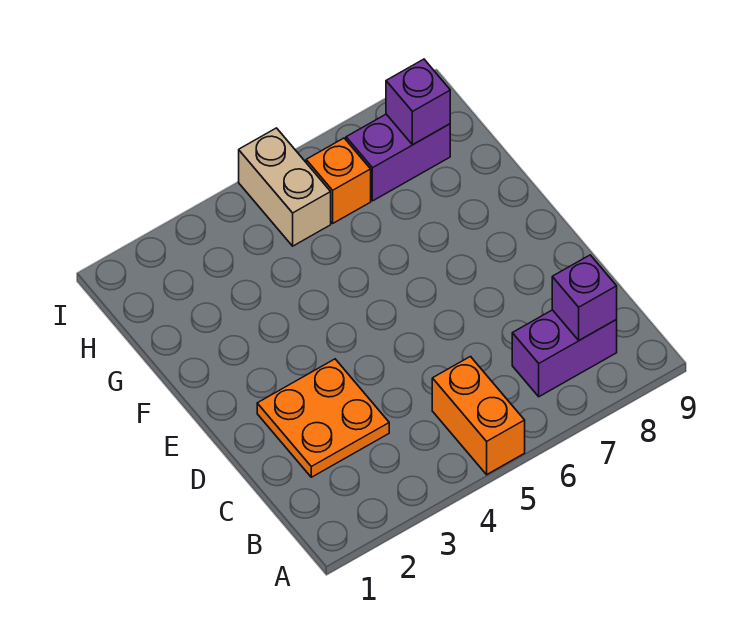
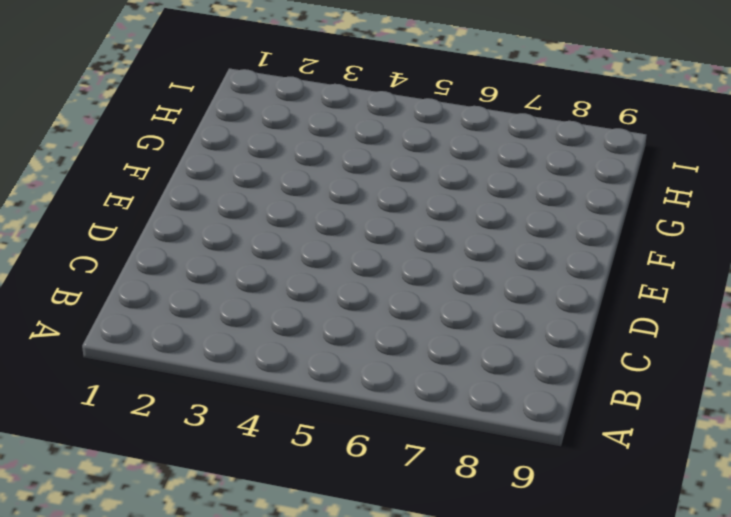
none -> orange 1x2 brick [432,357,525,475]
none -> purple 1x2 brick [512,310,617,397]

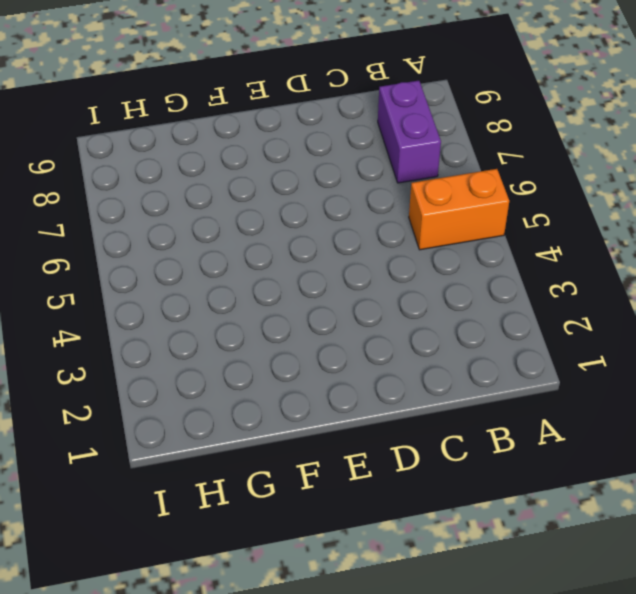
none -> orange 2x2 plate [257,359,389,477]
none -> tan 1x2 brick [239,128,331,246]

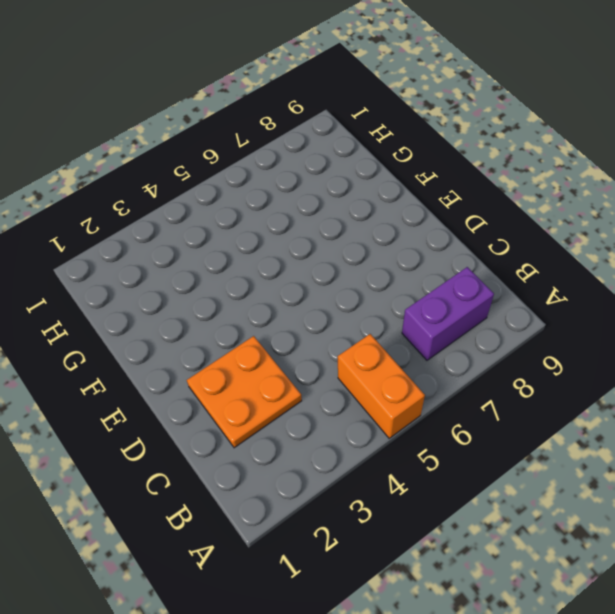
none -> tan 1x2 brick [239,128,331,246]
none -> orange 1x1 brick [306,138,371,223]

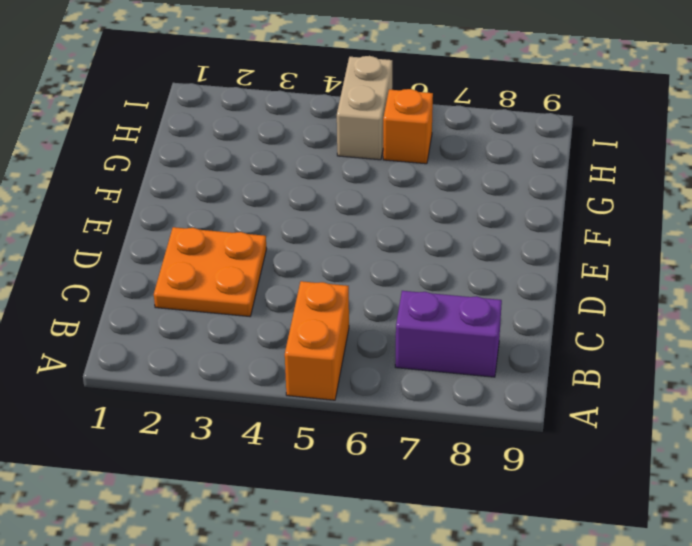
none -> purple 1x2 brick [346,114,450,201]
none -> purple 1x1 brick [552,255,617,340]

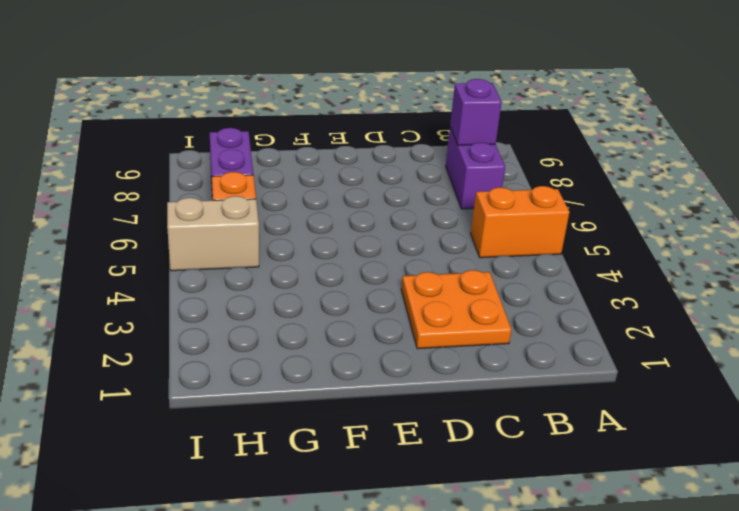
none -> purple 1x1 brick [386,59,450,145]

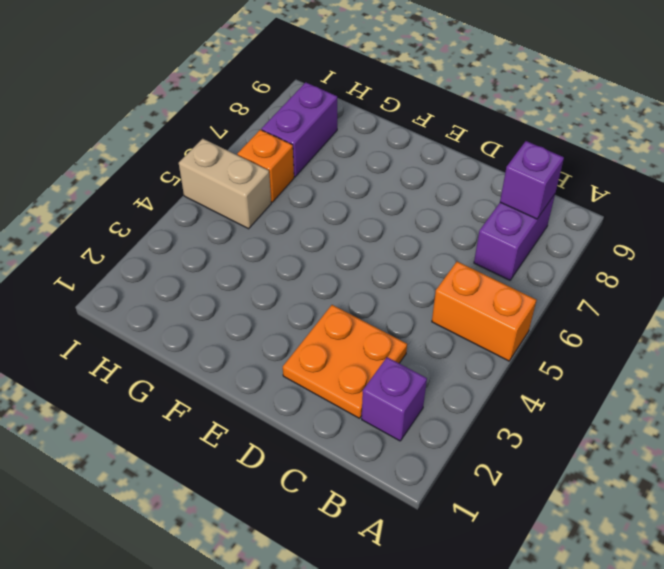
purple 1x1 brick [362,357,427,441] -> purple 1x1 brick moved to [386,59,450,145]

